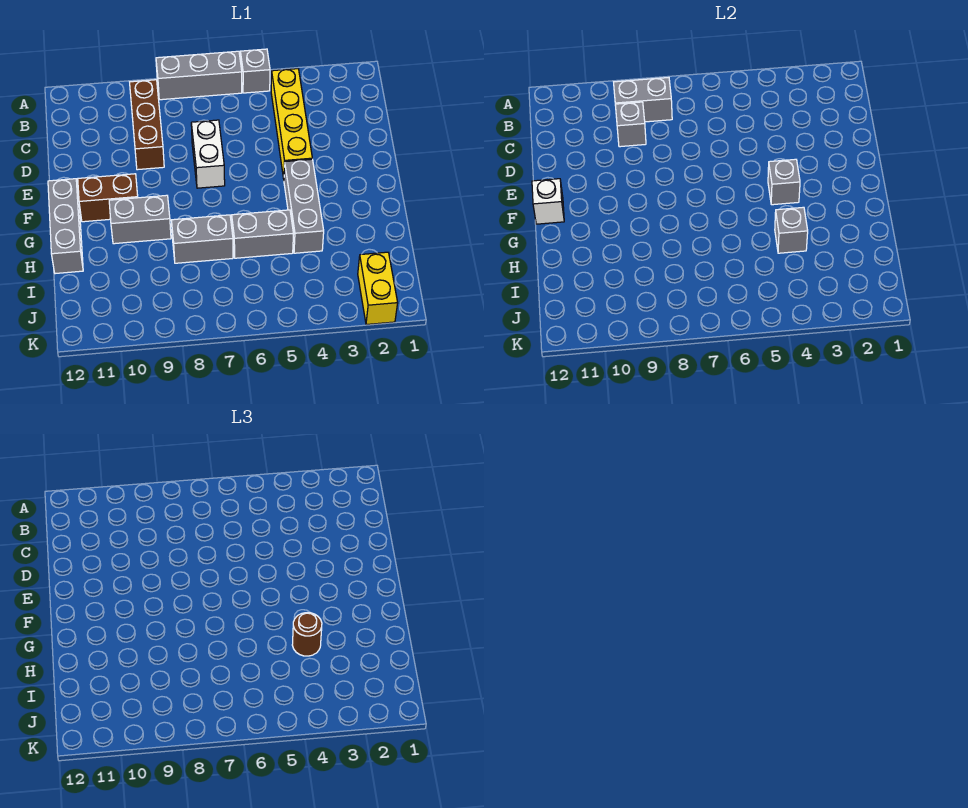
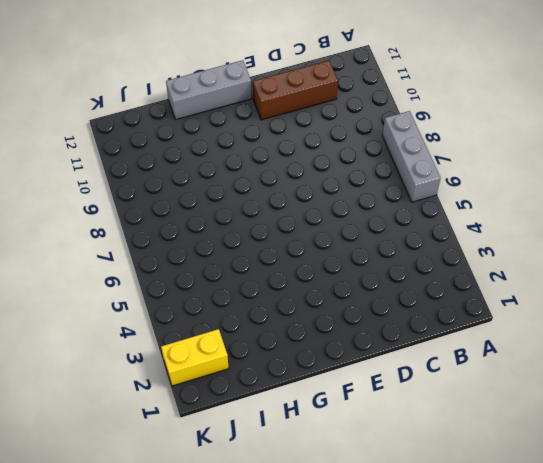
brown 1x3 brick [253,61,338,120] -> brown 1x3 brick moved to [130,80,164,170]
none -> grey 1x1 brick [240,49,270,93]
none -> yellow 1x4 brick [271,69,312,179]
none -> white 1x2 brick [191,120,225,188]

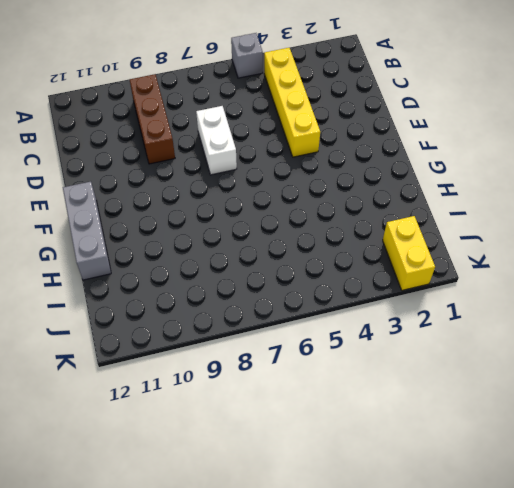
none -> grey 1x3 brick [156,51,242,100]
none -> grey 1x3 brick [284,159,324,253]
none -> brown 1x2 brick [78,174,138,222]

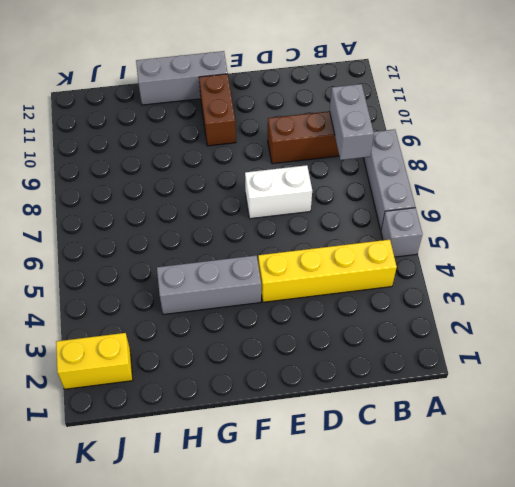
none -> grey 1x2 brick [109,195,171,244]
none -> grey 1x2 brick [232,210,294,258]
none -> grey 1x2 brick [171,215,233,263]

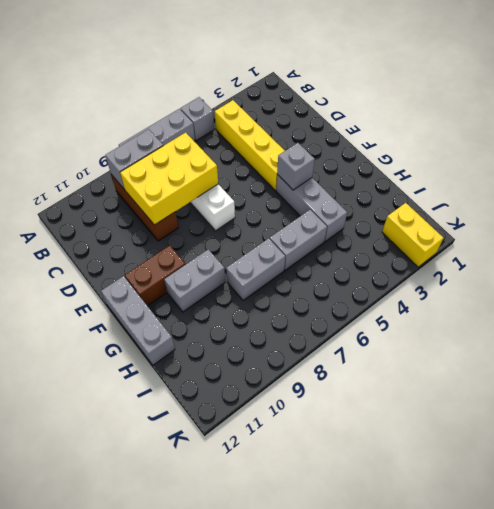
yellow 2x3 brick [120,132,218,225] -> grey 1x1 brick [615,102,646,147]
none -> white 1x1 brick [532,179,564,224]
none -> grey 1x1 brick [775,207,808,253]
none -> brown 1x1 round brick [292,613,322,656]

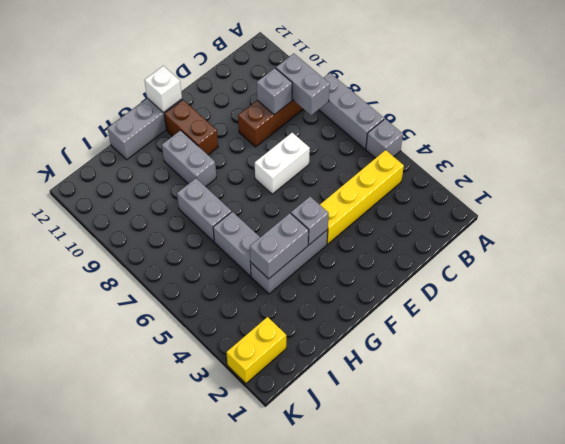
grey 1x2 brick [250,213,309,279] -> grey 1x1 brick [775,207,808,253]
none -> brown 1x1 round brick [292,613,322,656]

